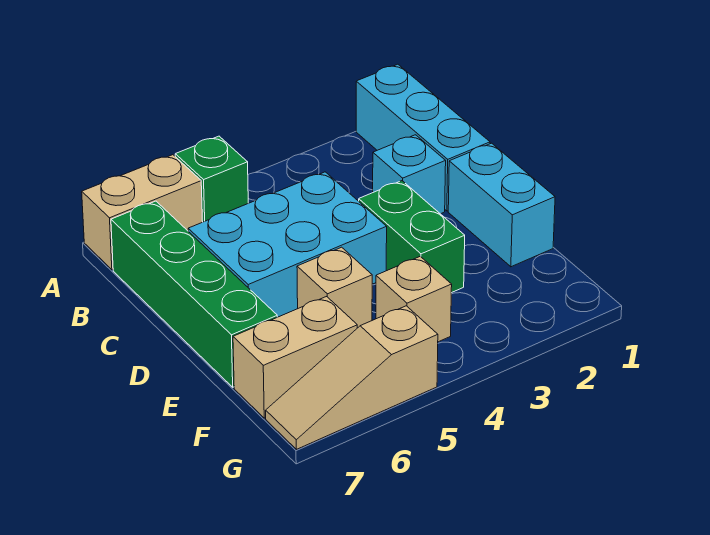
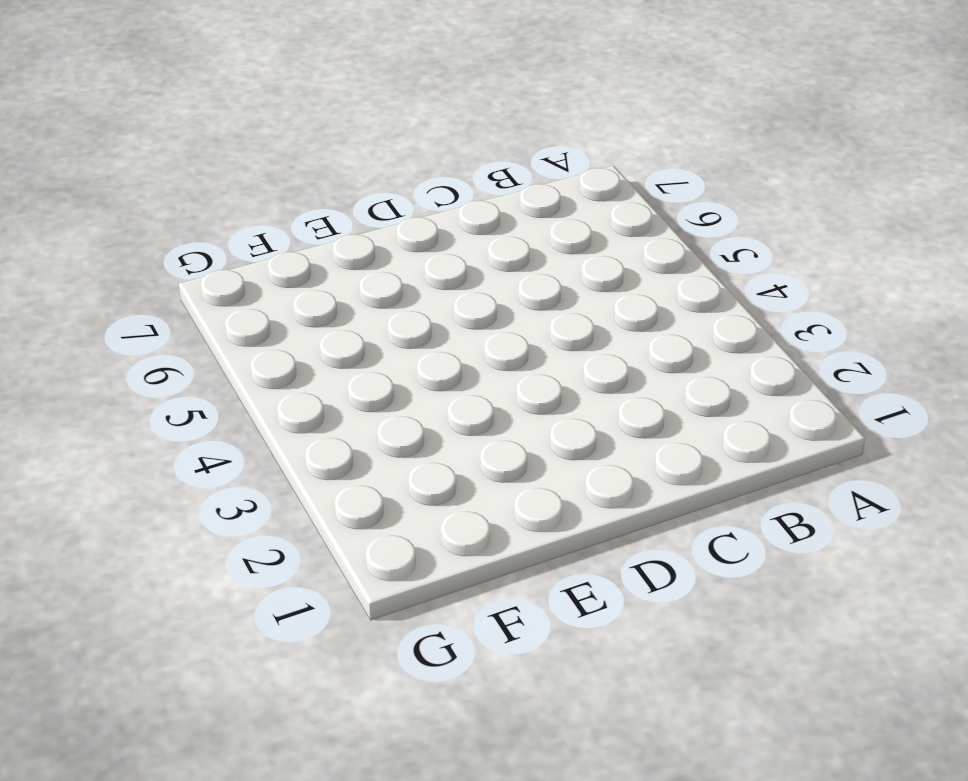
none -> cyan 1x3 brick [356,64,490,211]
none -> green 1x1 brick [175,136,248,222]
none -> tan 1x2 brick [82,155,203,270]

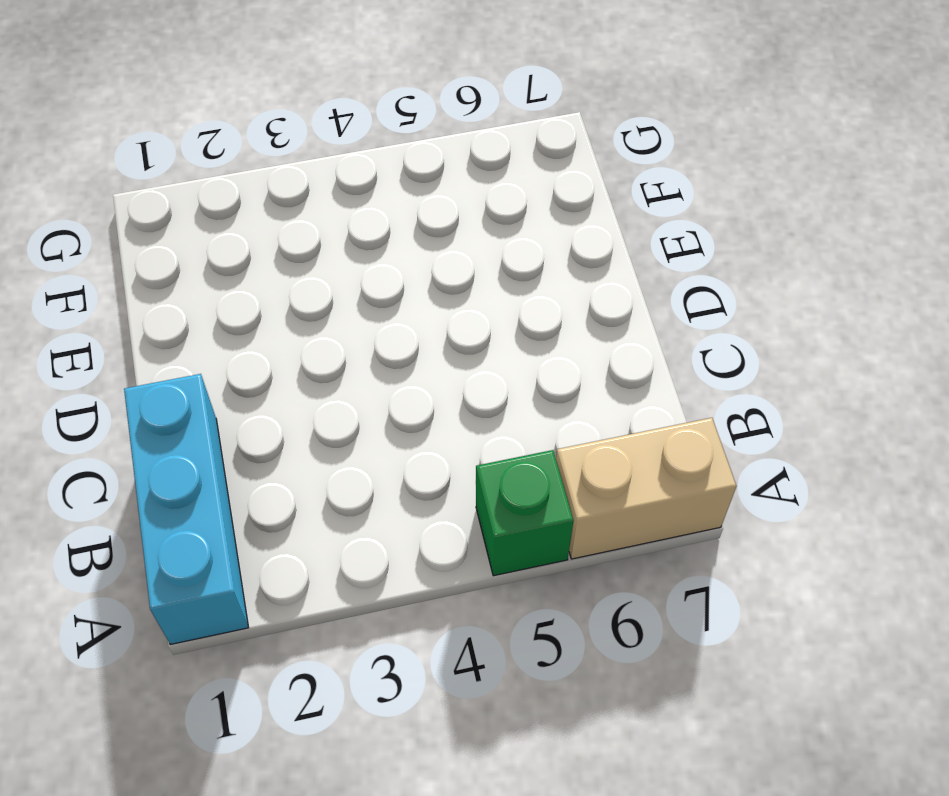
none -> green 1x4 brick [111,201,277,387]
none -> cyan 1x1 brick [373,135,446,214]
none -> cyan 2x3 brick [188,172,387,317]

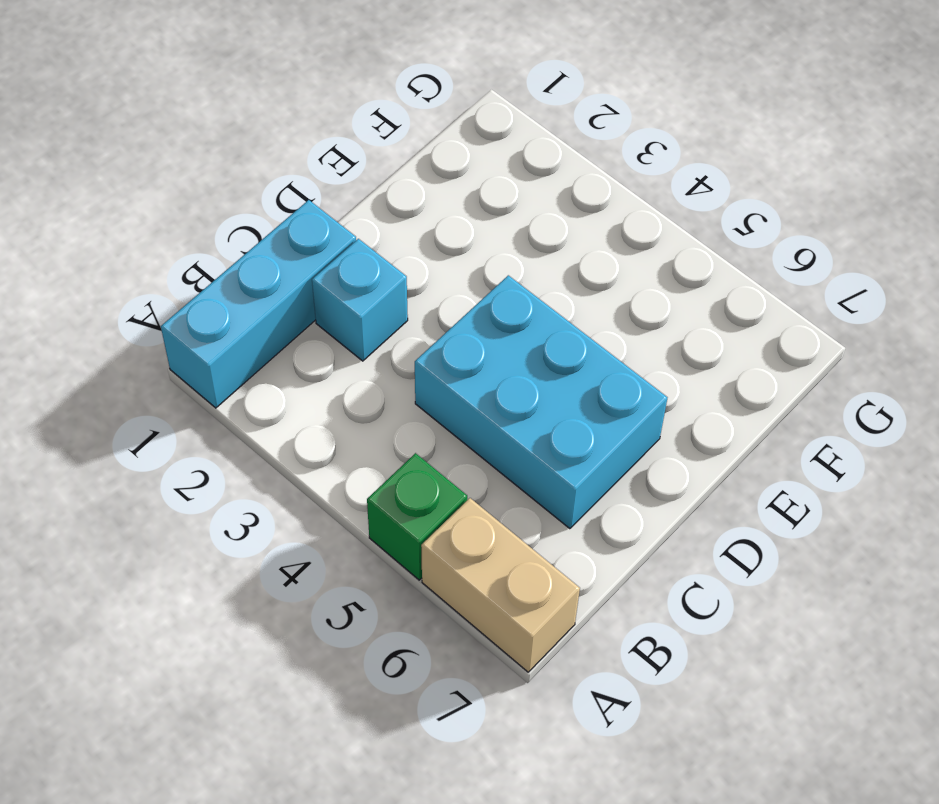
none -> green 1x4 brick [111,201,277,387]
none -> cyan 1x2 brick [448,143,555,267]
none -> green 1x2 brick [359,181,465,293]

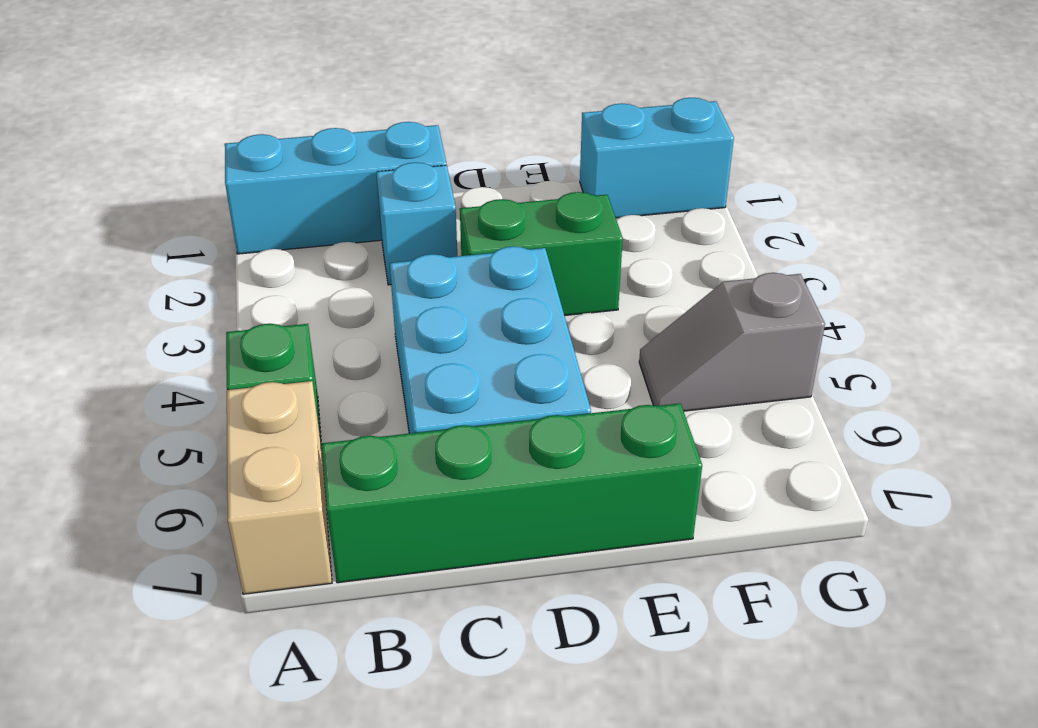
cyan 1x2 brick [580,98,734,218] -> cyan 1x2 brick moved to [448,143,555,267]
grey 1x2 slope [639,273,825,411] -> tan 1x3 slope [266,306,438,449]
none -> tan 1x1 brick [297,247,372,328]
none -> tan 1x1 brick [376,256,452,342]
none -> tan 1x2 brick [233,297,357,418]

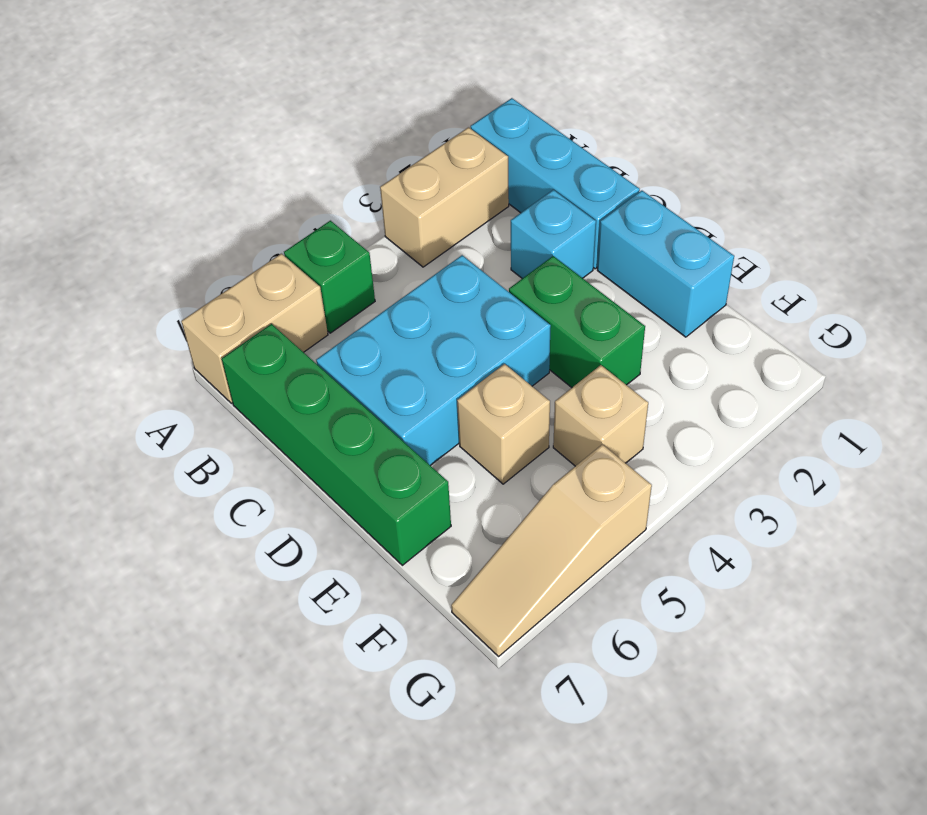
tan 1x2 brick [380,127,509,267] -> tan 1x2 brick moved to [233,297,357,418]

